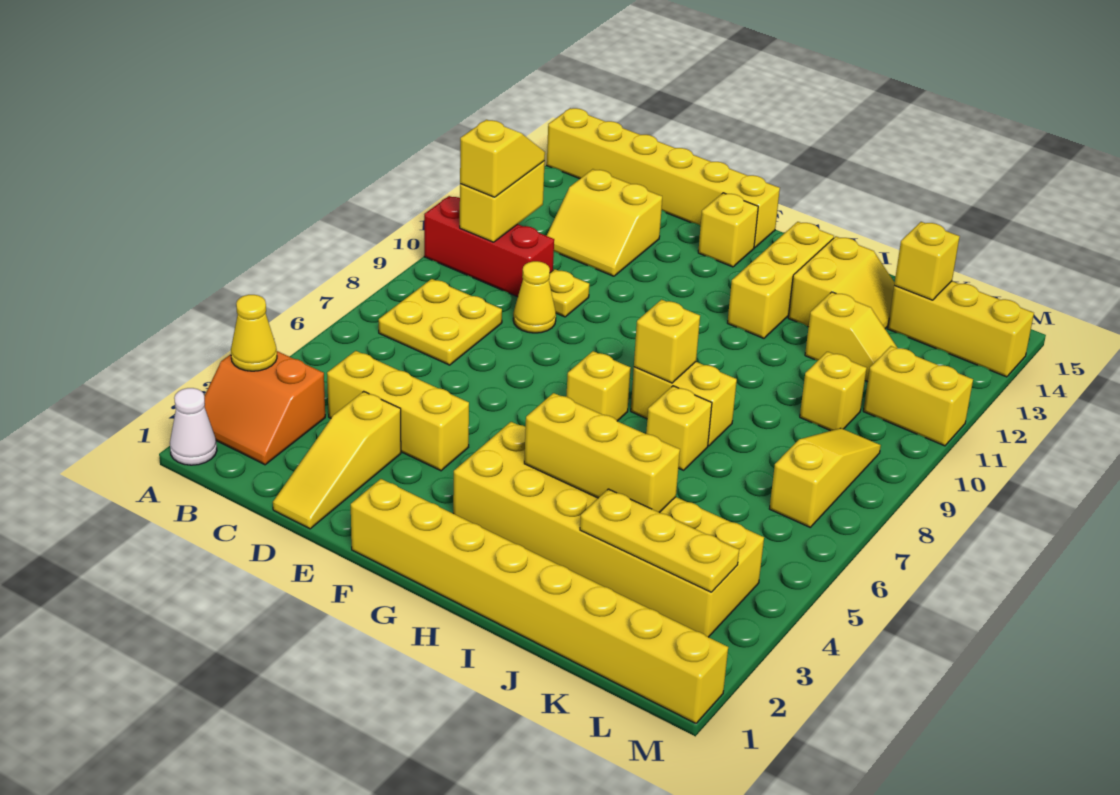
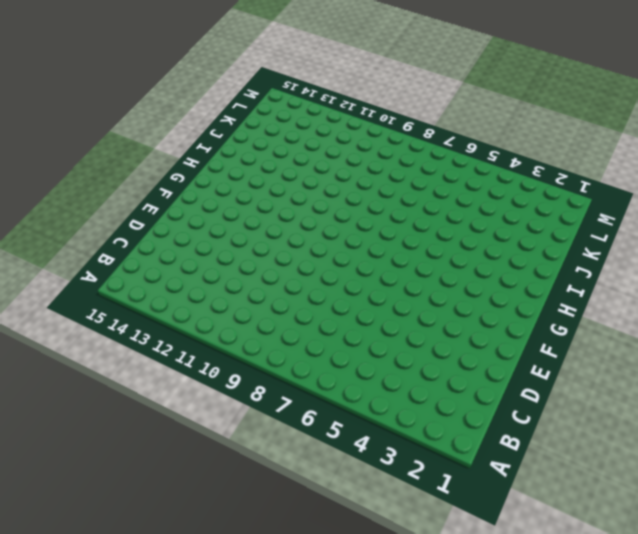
none -> white 1x1 cone [170,388,217,465]
none -> orange 2x2 slope [204,351,325,465]
none -> red 1x3 brick [424,196,554,297]
none -> yellow 1x6 brick [547,108,780,248]

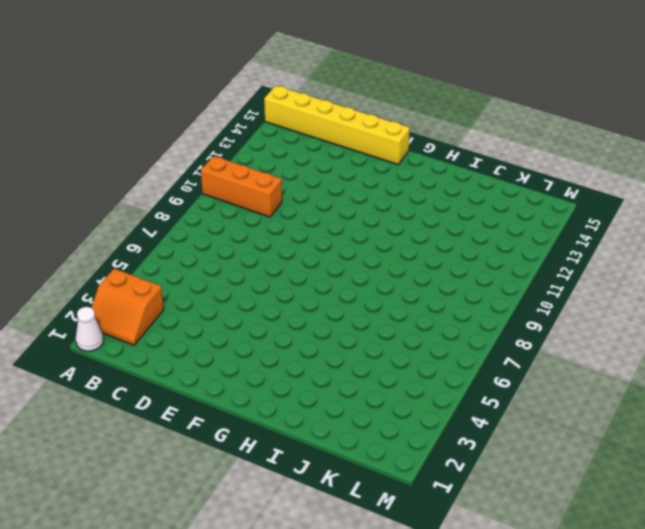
orange 1x3 brick [201,156,282,217] -> red 1x3 brick [424,196,554,297]
none -> yellow 2x2 plate [379,279,502,365]
none -> yellow 1x3 brick [327,351,469,471]
none -> yellow 2x2 slope [547,169,662,276]
none -> yellow 1x3 slope [273,391,401,529]

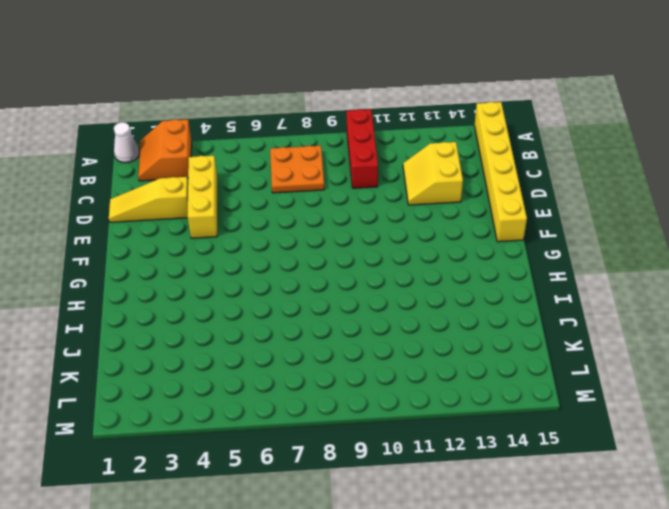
orange 2x2 plate [270,146,324,193] -> yellow 2x2 plate [379,279,502,365]
none -> yellow 1x1 cone [513,261,556,333]
none -> yellow 1x1 plate [549,269,589,317]
none -> yellow 1x8 brick [351,479,728,723]
none -> yellow 1x1 brick [698,193,758,267]

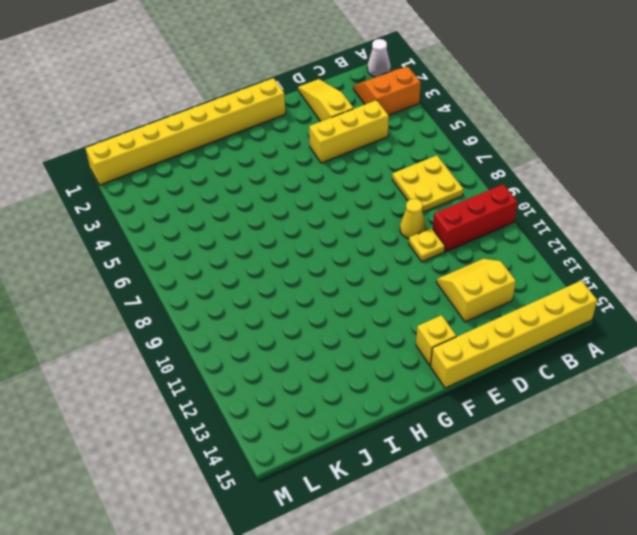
none -> yellow 2x6 brick [453,422,764,637]
none -> yellow 1x1 brick [566,351,630,421]
none -> yellow 1x2 brick [631,362,737,446]
none -> yellow 1x3 brick [728,222,834,338]

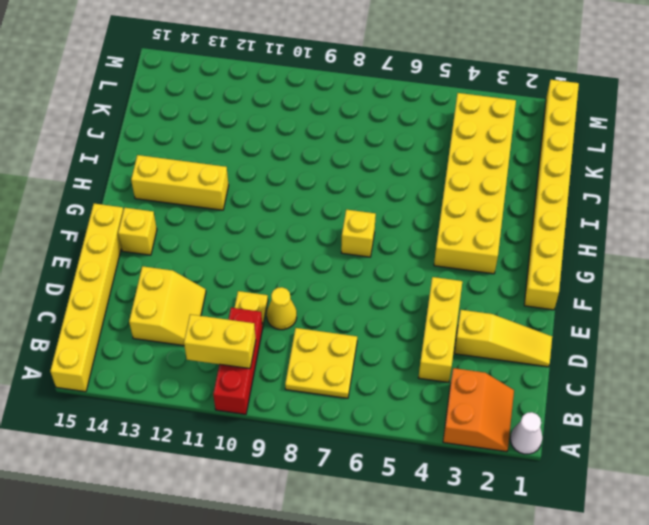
none -> yellow 1x2 brick [631,362,737,446]
none -> yellow 1x1 brick [646,386,712,470]
none -> yellow 2x2 slope [788,236,895,329]
none -> yellow 1x2 slope [805,292,897,382]

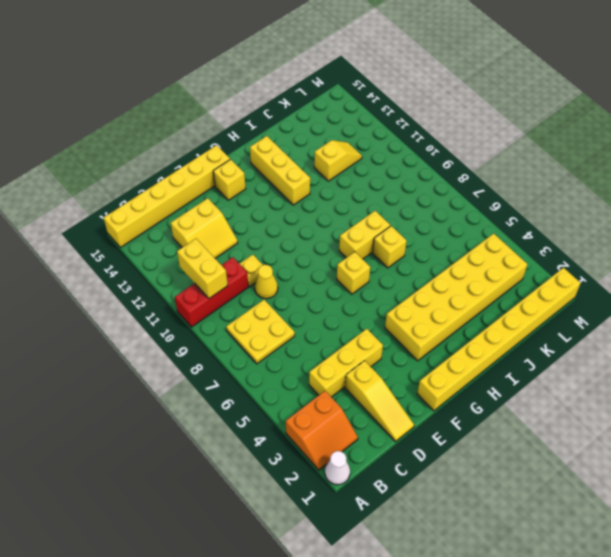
none -> yellow 2x2 slope [788,236,895,329]
none -> yellow 1x1 brick [800,352,867,431]
none -> yellow 1x3 brick [888,281,1034,377]
none -> yellow 1x3 slope [769,428,881,527]

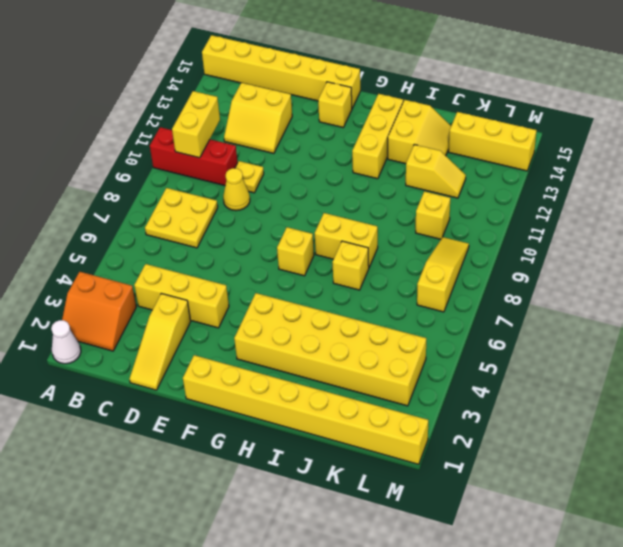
none -> yellow 1x2 brick [863,346,973,446]
none -> yellow 1x1 cone [231,295,277,371]
none -> yellow 1x3 brick [524,393,680,513]
none -> yellow 1x1 brick [634,300,700,383]

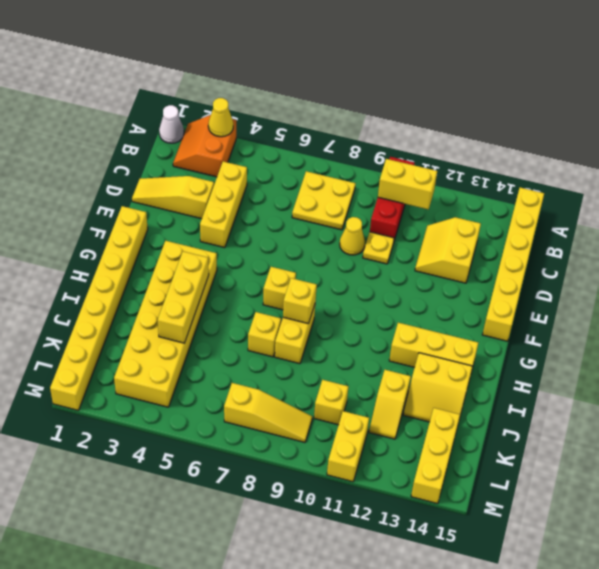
none -> yellow 1x1 brick [698,193,758,267]
none -> yellow 1x3 plate [580,489,739,592]
none -> yellow 1x1 brick [894,222,960,300]
none -> yellow 1x2 slope [460,120,545,197]

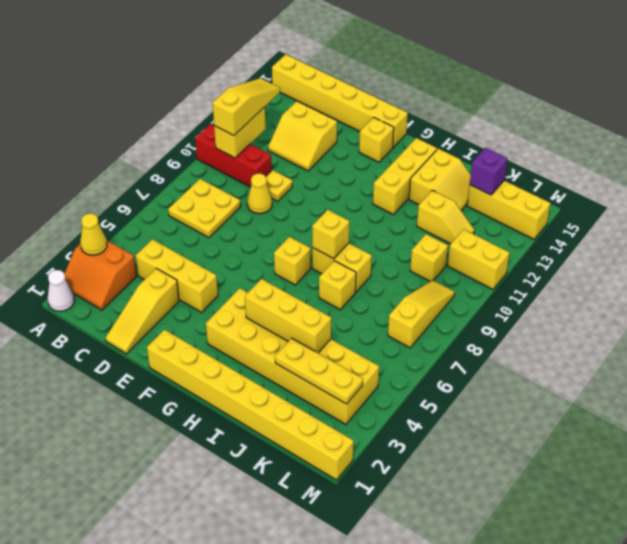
yellow 1x3 slope [213,78,280,136] -> yellow 1x2 slope [460,120,545,197]
purple 1x1 brick [470,148,507,195] -> yellow 1x1 brick [894,222,960,300]

